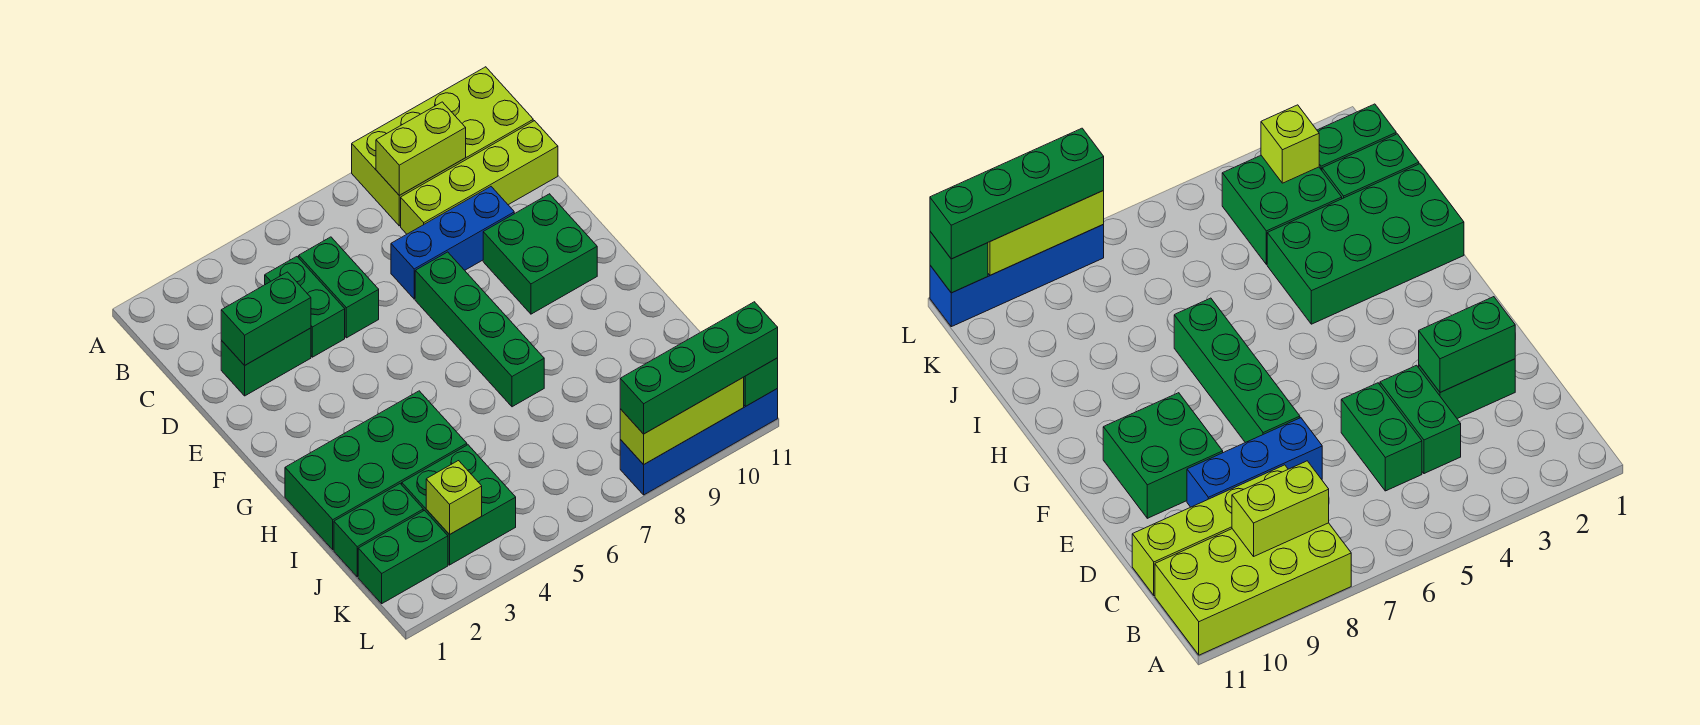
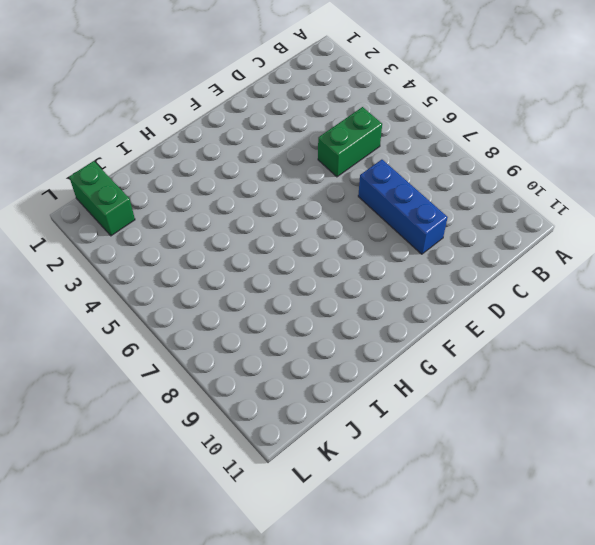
none -> lime 2x4 brick [352,67,533,226]
none -> green 1x2 brick [265,257,345,357]
none -> lime 1x4 brick [401,121,558,234]

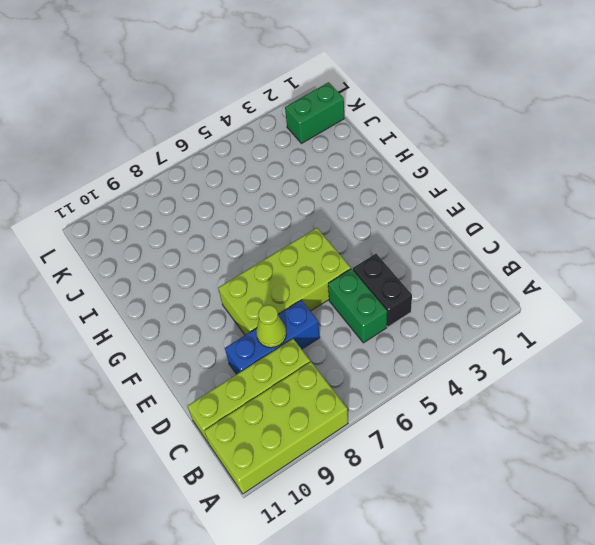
black 1x2 brick [353,254,412,327] -> green 1x2 brick [265,257,345,357]
lime 1x1 cone [256,305,286,348] -> none
lime 2x4 brick [218,228,351,335] -> green 1x4 brick [415,252,544,407]
none -> green 1x2 brick [221,328,311,396]
none -> green 2x2 brick [483,194,597,314]
none -> green 2x4 brick [285,391,467,550]

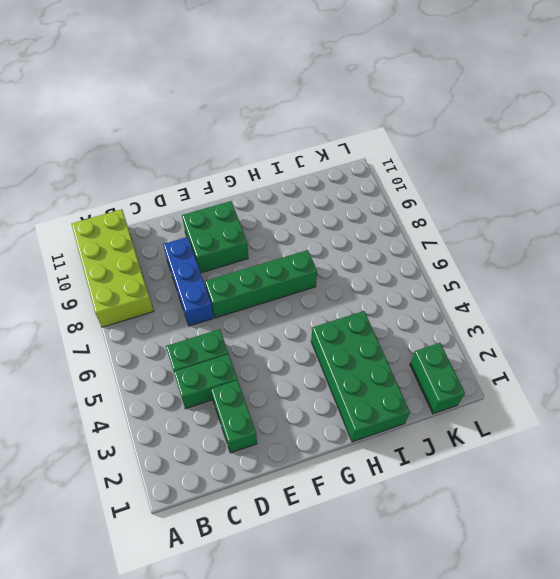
none -> lime 1x4 brick [401,121,558,234]
none -> green 1x2 brick [334,484,423,577]
none -> green 2x2 brick [402,445,516,565]

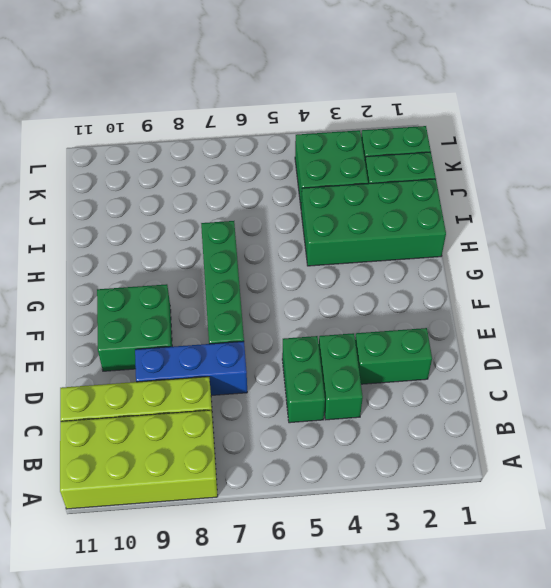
none -> blue 1x4 brick [620,389,778,495]
none -> lime 1x2 brick [376,102,466,195]
none -> green 1x2 brick [221,272,311,365]

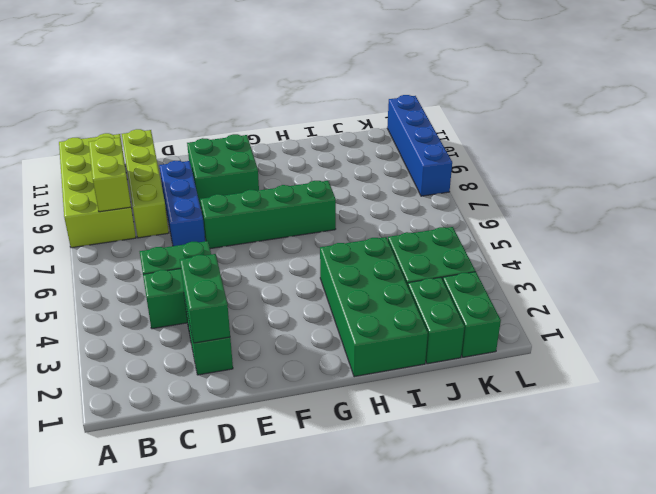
none -> lime 1x1 brick [426,461,482,535]
none -> lime 1x3 brick [620,377,744,465]
none -> green 1x1 brick [744,358,778,406]

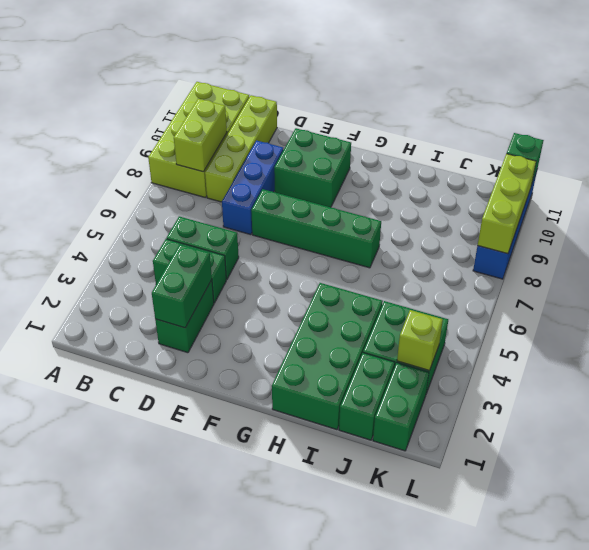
none -> green 1x4 brick [620,302,778,434]

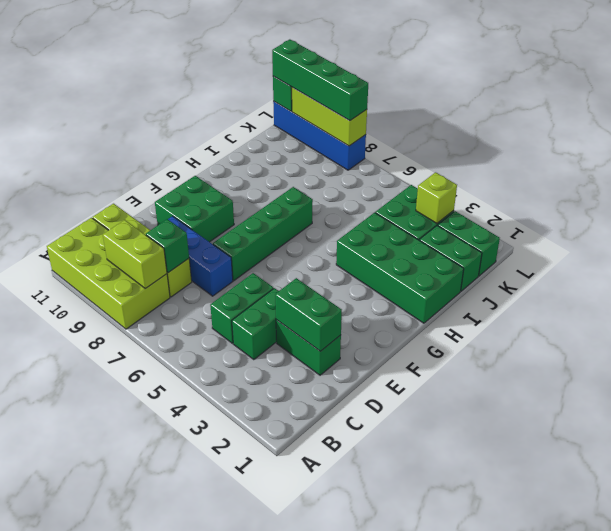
green 1x1 brick [146,219,189,273] -> none

